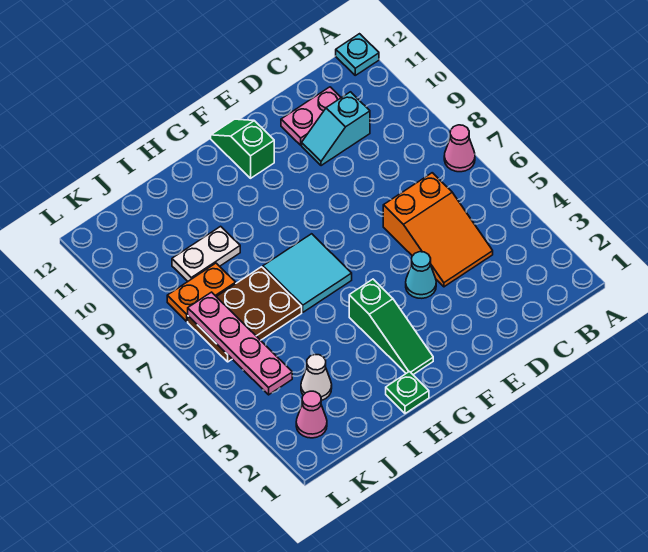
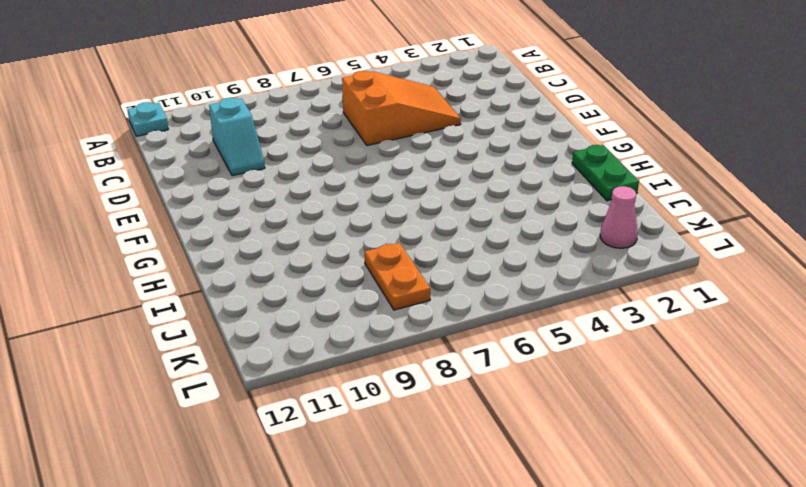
green 1x2 plate [572,145,639,201] -> green 1x1 plate [386,372,429,413]
none -> pink 1x1 cone [444,125,475,172]
none -> pink 1x2 plate [281,87,341,145]
none -> cyan 1x1 cone [406,252,436,298]

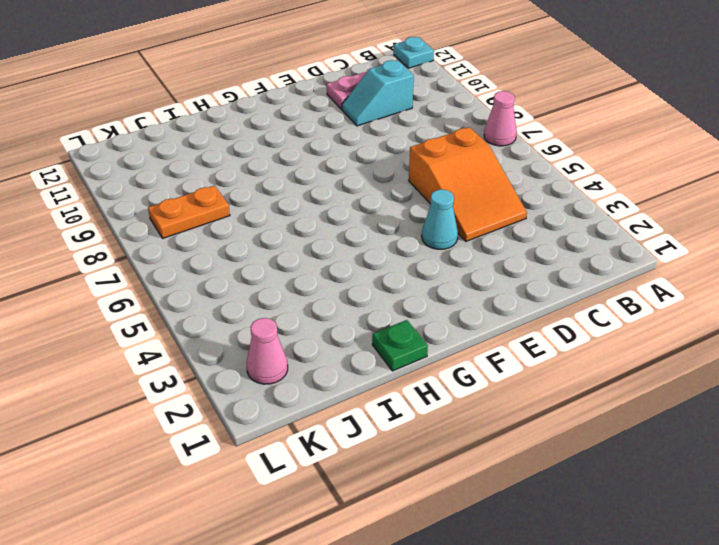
none -> green 1x2 slope [211,119,274,178]
none -> green 1x3 slope [349,279,433,375]
none -> cyan 2x2 tile [263,234,352,312]

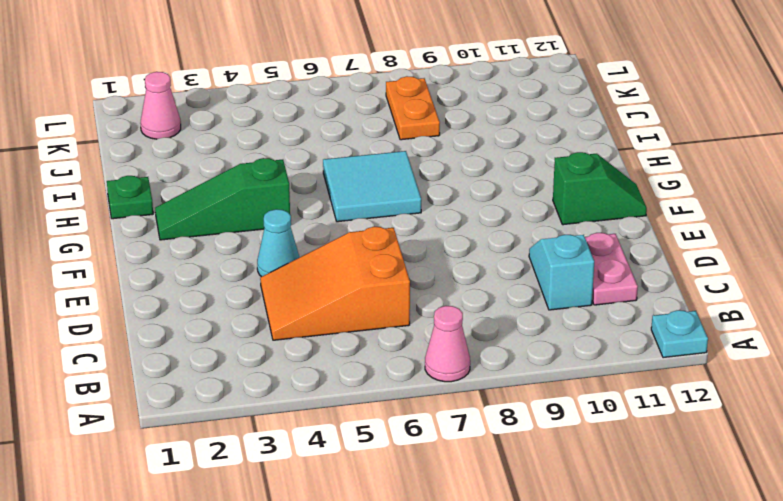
none -> brown 2x3 plate [188,267,302,362]
none -> white 1x2 plate [172,226,240,281]
none -> white 1x1 cone [301,355,332,401]

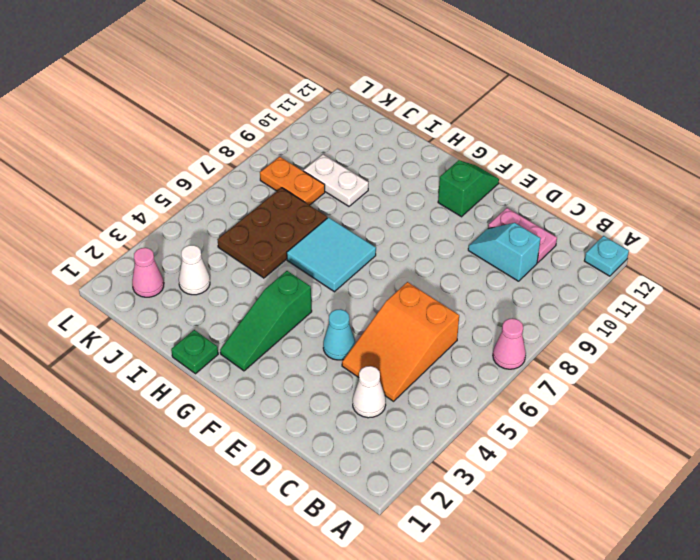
white 1x1 cone [353,366,386,418] -> none
brown 2x3 plate [217,188,327,278] -> brown 2x3 plate turned to [188,267,302,362]
none -> pink 1x4 plate [188,292,292,395]

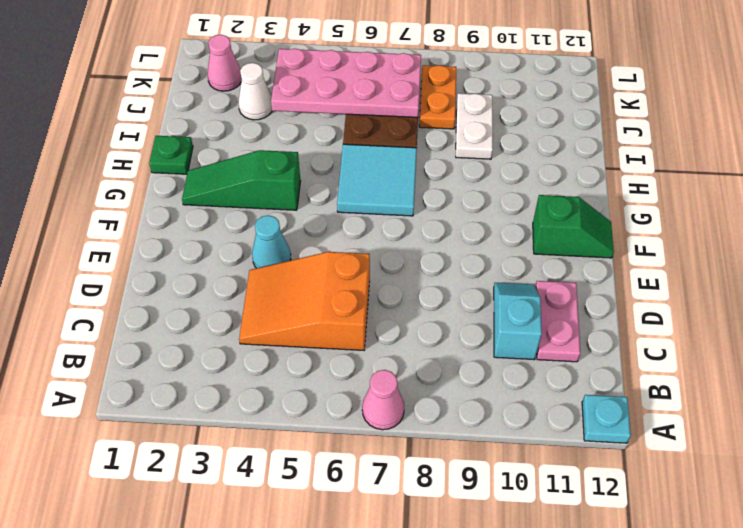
pink 2x4 plate [271,49,421,117] -> pink 1x4 plate [188,292,292,395]

